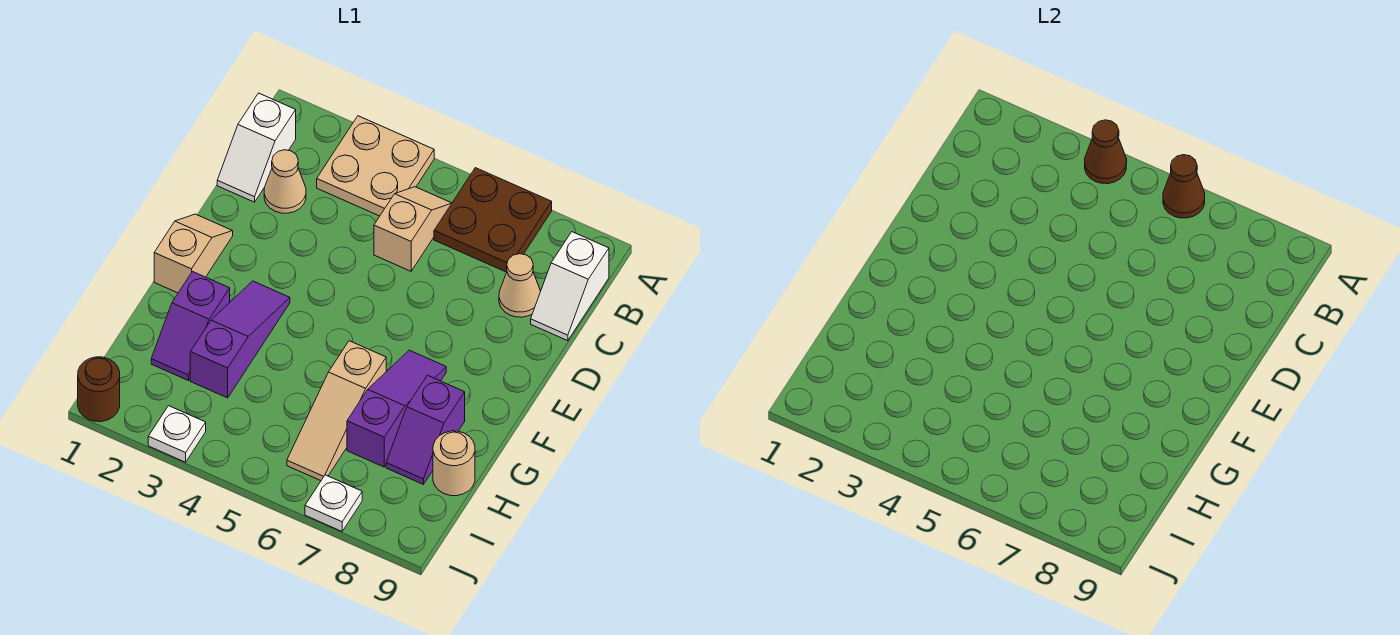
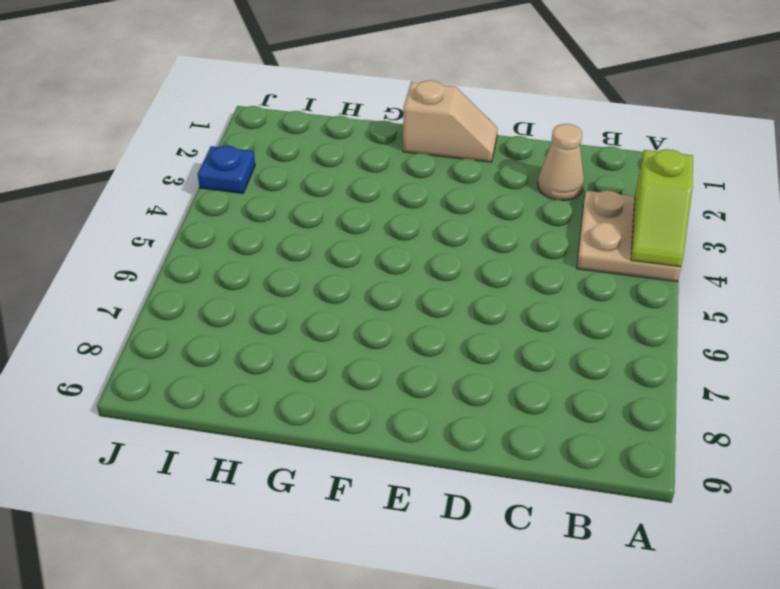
lime 1x2 slope [631,149,693,267] -> brown 1x1 cone [1085,120,1127,184]
blue 1x1 plate [198,146,255,193] -> white 1x1 plate [148,406,206,462]
none -> brown 2x2 plate [434,168,552,272]
none -> white 1x2 slope [217,93,296,202]
none -> tan 1x2 slope [374,187,452,271]

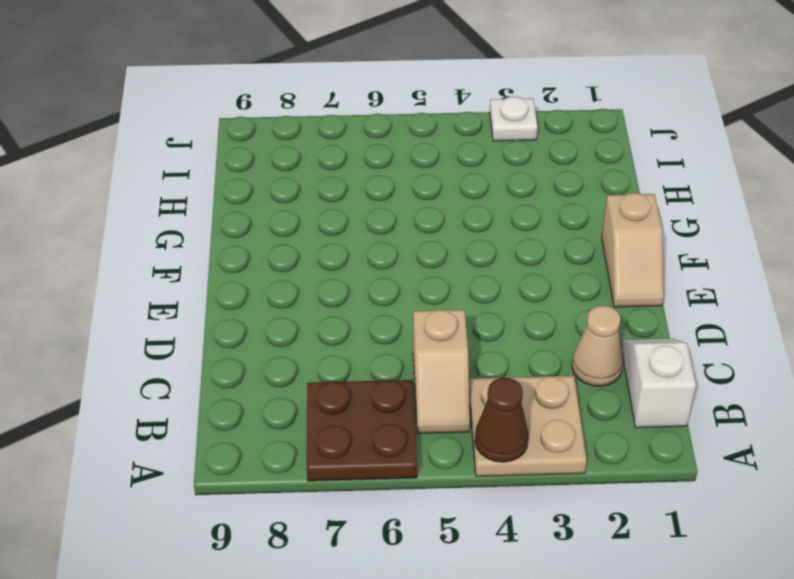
none -> white 1x2 slope [531,232,609,341]
none -> tan 1x1 cone [499,254,541,317]
none -> purple 1x3 slope [190,281,290,398]

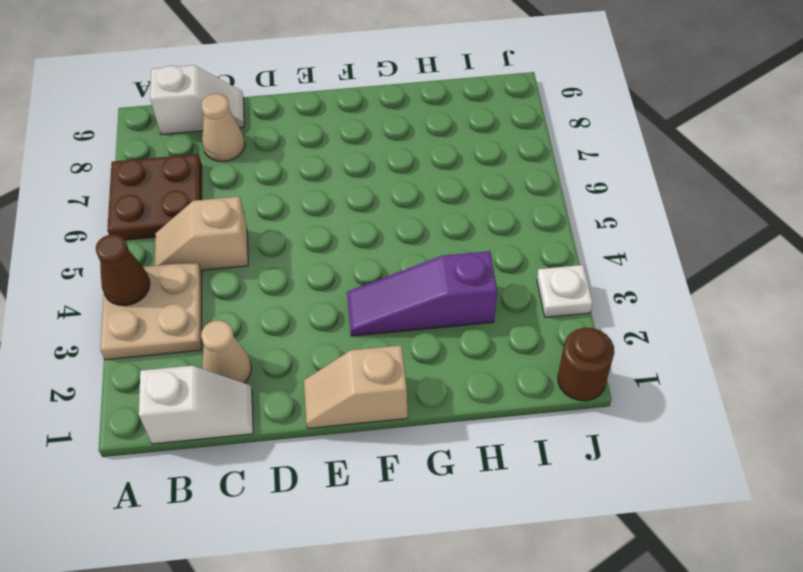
none -> purple 1x3 slope [347,350,446,467]
none -> purple 1x2 slope [151,272,230,381]
none -> tan 1x3 slope [287,341,386,481]

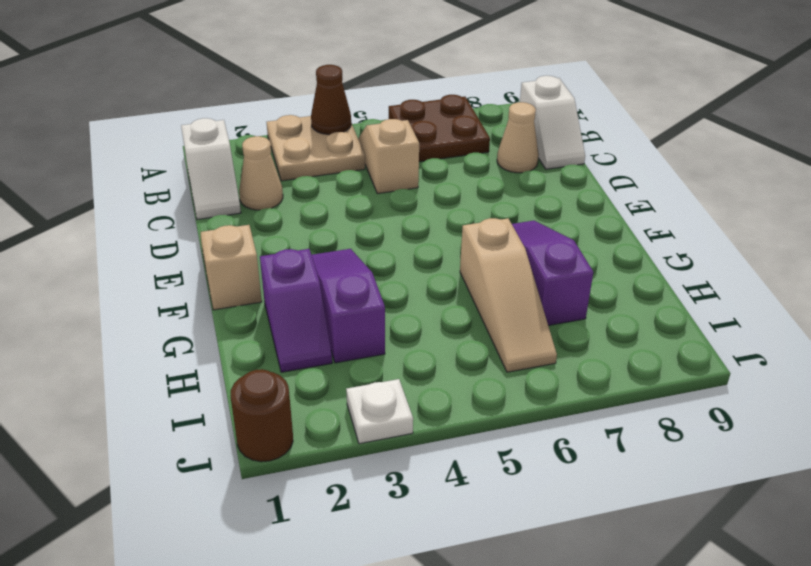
none -> purple 1x2 slope [386,375,465,484]
none -> tan 1x1 round brick [433,431,475,496]
none -> white 1x1 plate [305,475,362,531]

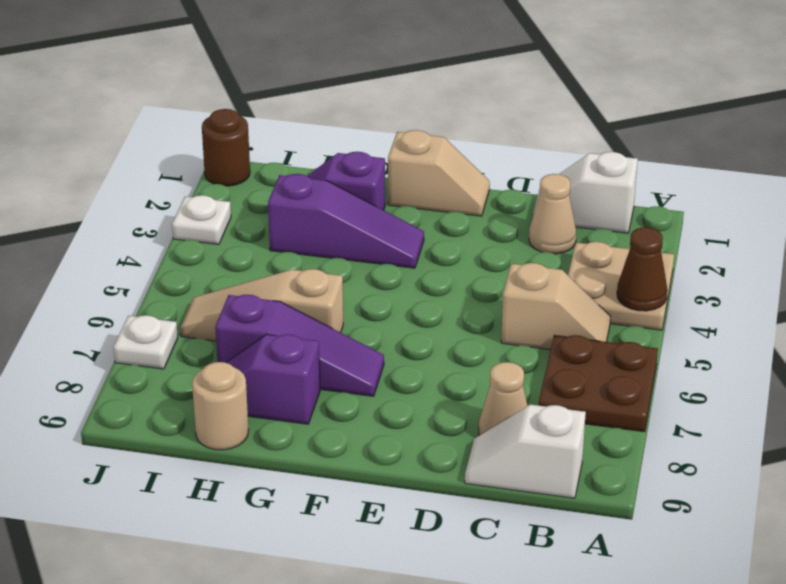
none -> brown 1x1 cone [1163,155,1205,218]

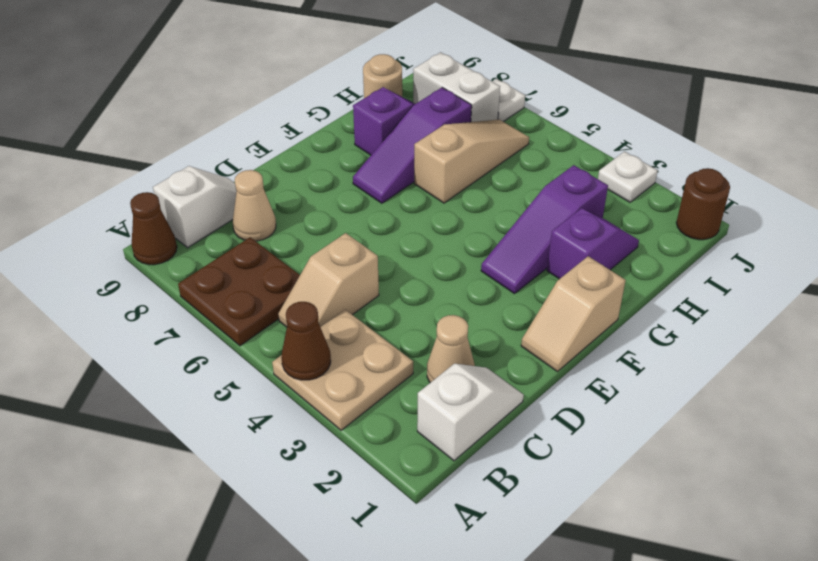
brown 1x1 cone [130,192,177,265] -> brown 1x1 cone moved to [1163,155,1205,218]
white 1x2 brick [413,52,500,122] -> none

